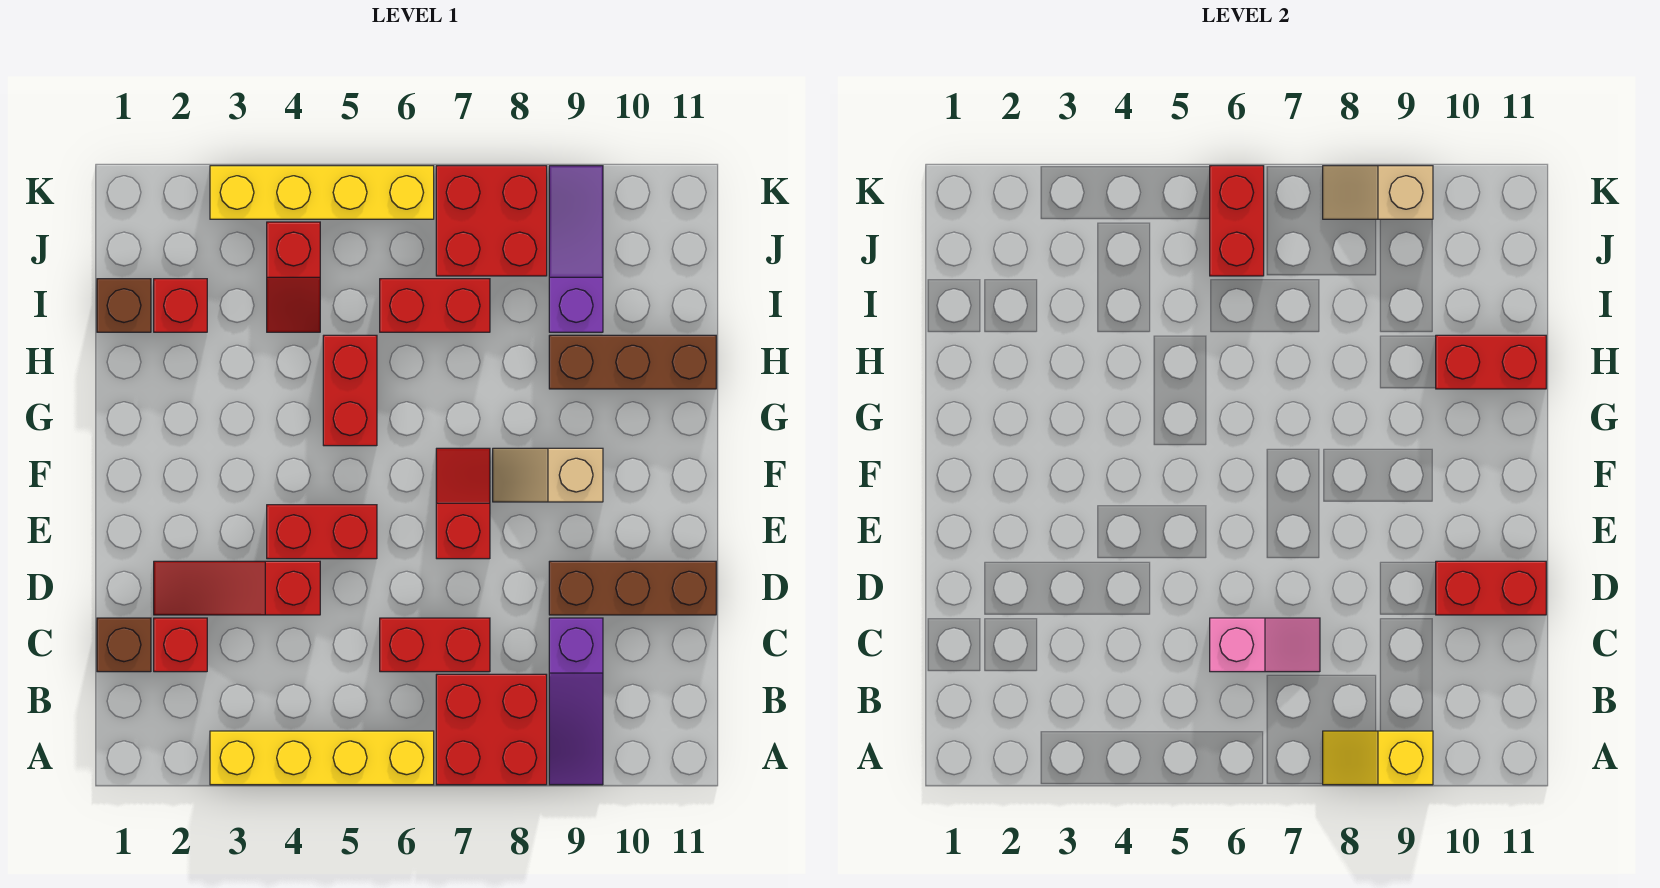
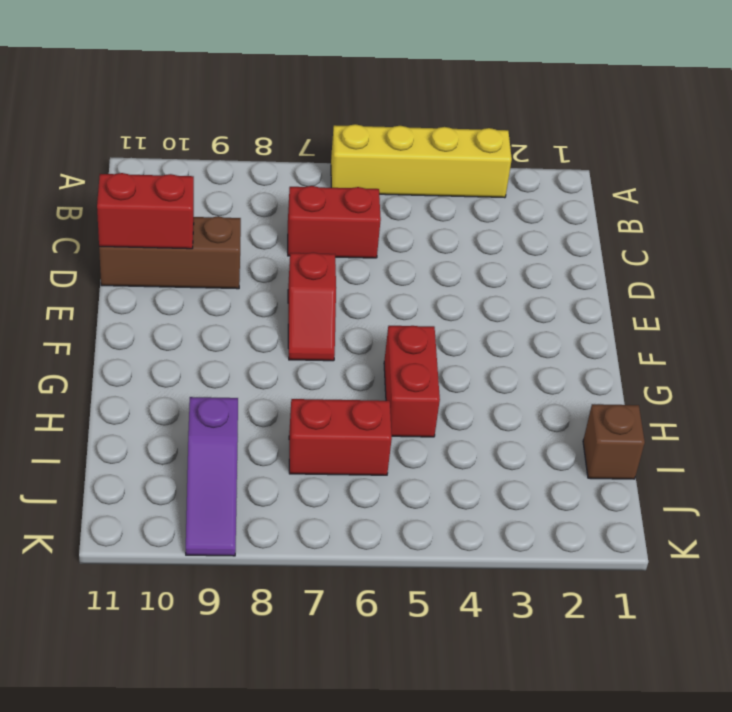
none -> red 2x2 brick [436,674,547,785]
none -> purple 1x3 slope [549,618,603,785]
none -> brown 1x1 brick [97,618,151,672]

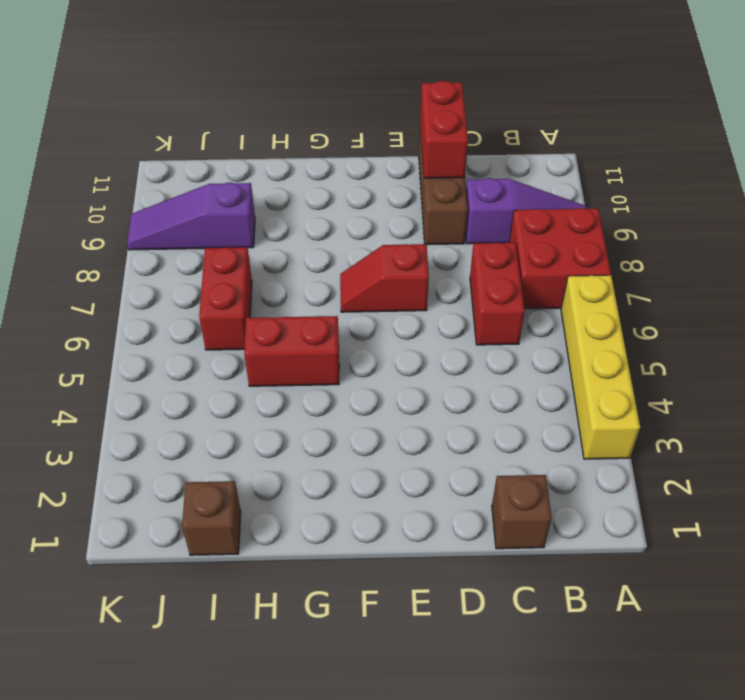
none -> red 1x1 brick [154,618,207,672]
none -> red 1x3 slope [154,561,320,615]
none -> red 1x2 brick [267,505,377,559]

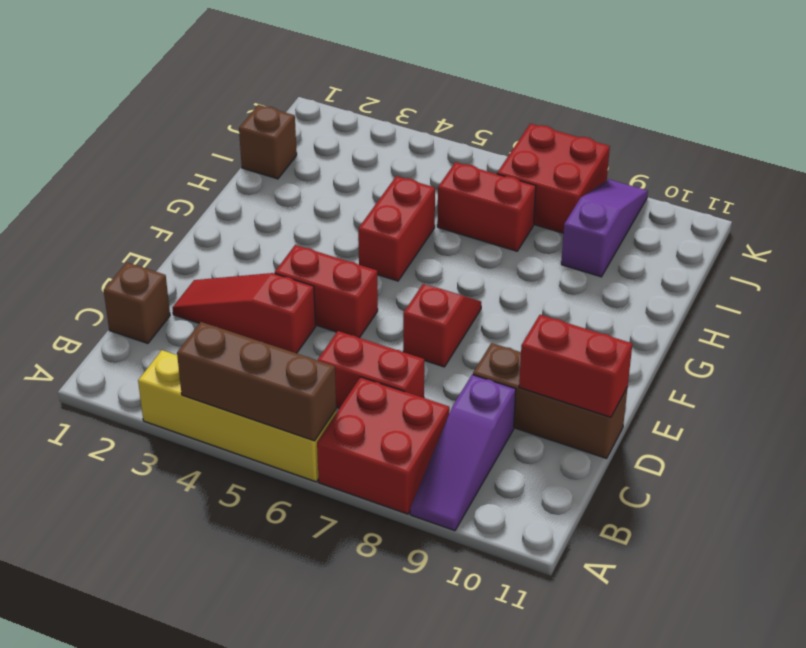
brown 1x3 brick [177,322,336,441] -> brown 1x3 brick moved to [549,335,716,389]
none -> red 1x1 brick [154,618,207,672]
none -> tan 1x2 slope [493,448,603,502]
none -> red 1x1 brick [154,279,207,332]

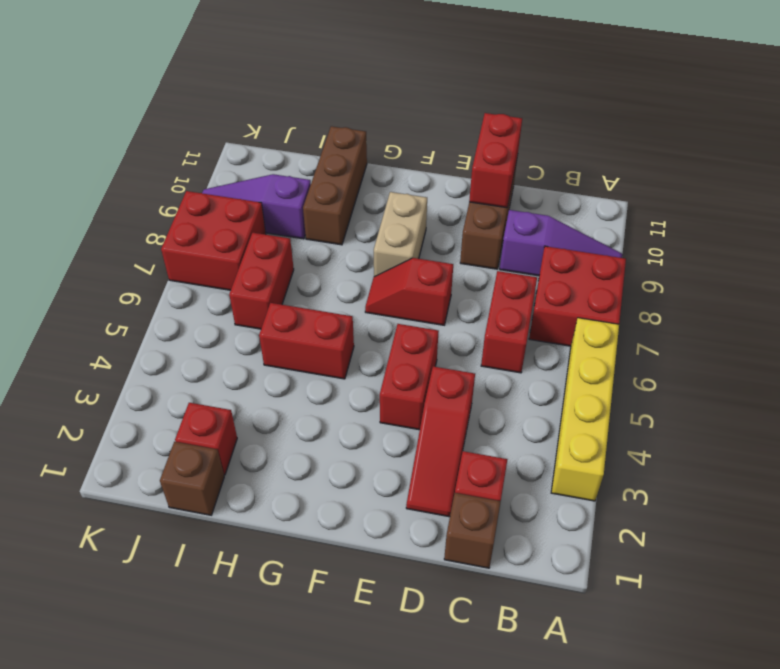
tan 1x2 brick [374,192,427,277] -> tan 1x2 slope [493,448,603,502]
none -> red 1x2 slope [267,222,320,332]
none -> yellow 1x4 brick [210,166,434,219]
none -> yellow 1x2 slope [1323,731,1433,785]

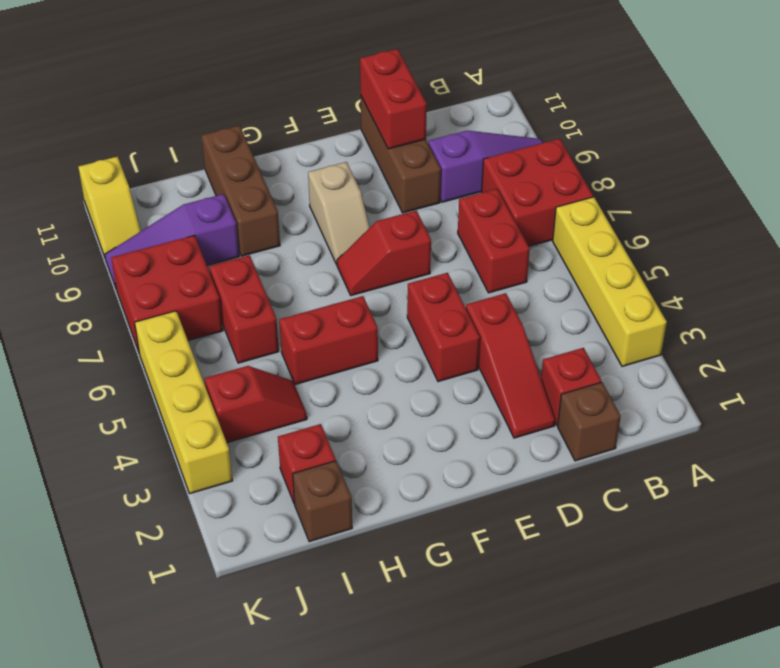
yellow 1x2 slope [78,157,141,257] -> yellow 1x2 slope moved to [1323,731,1433,785]
none -> pink 1x2 slope [1210,618,1320,672]
none -> red 1x2 brick [1436,335,1546,389]
none -> red 1x2 brick [1210,166,1264,276]

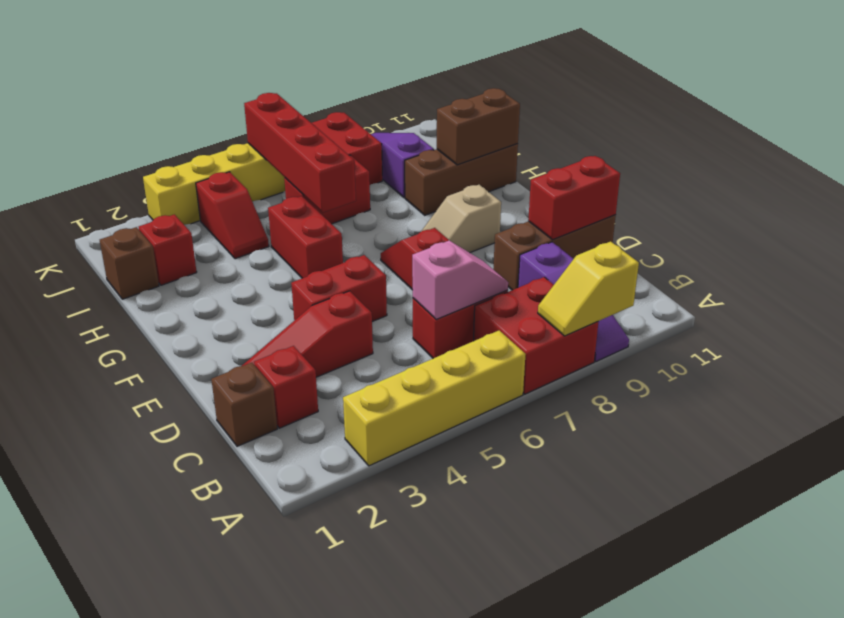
red 1x4 brick [244,93,356,213] -> red 1x2 brick [1210,166,1264,276]
brown 1x2 brick [437,88,520,165] -> red 1x2 brick [1436,335,1546,389]
none -> tan 1x2 slope [1323,166,1433,219]

